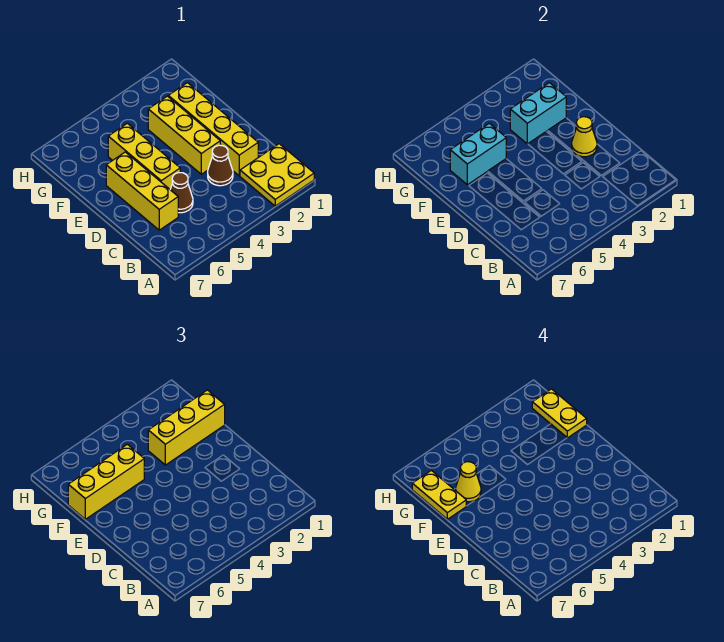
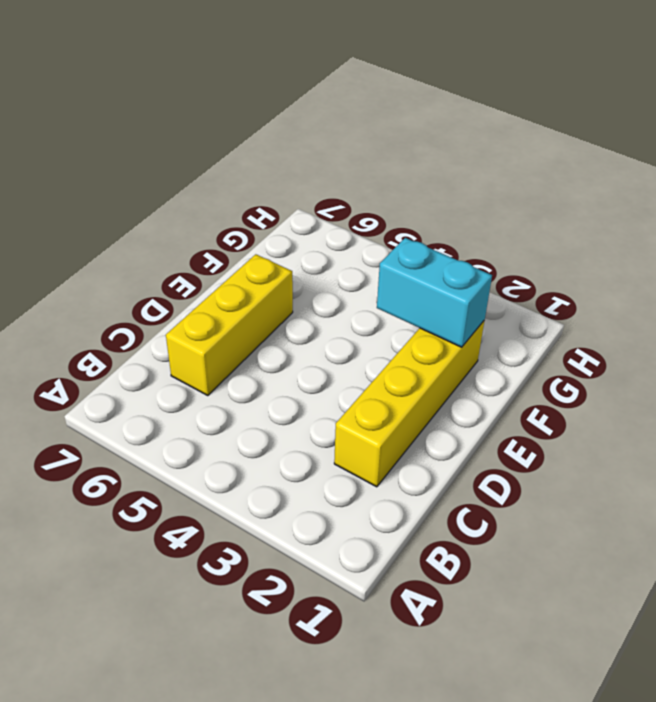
none -> yellow 2x2 plate [240,144,314,206]
none -> brown 1x1 cone [208,145,233,186]
none -> brown 1x1 cone [170,173,193,213]

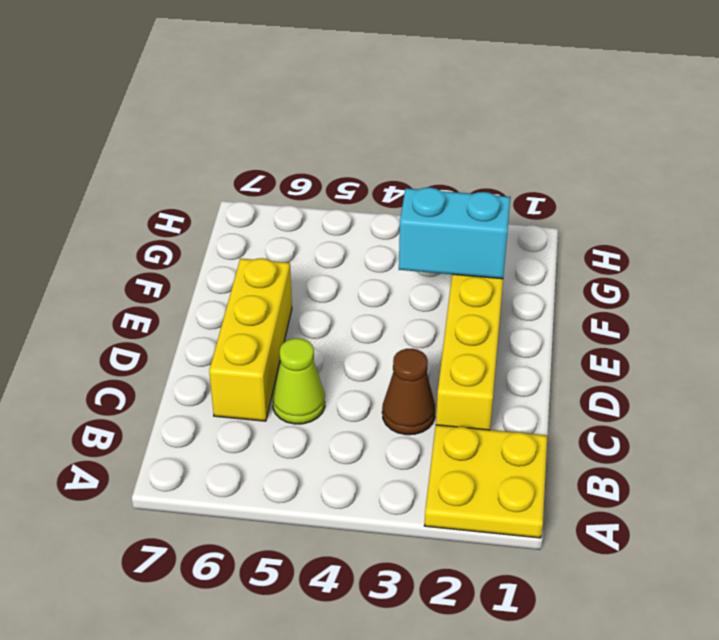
lime 1x1 cone [273,338,325,424] -> brown 1x1 cone [170,173,193,213]
none -> yellow 1x3 brick [148,96,220,174]
none -> yellow 1x3 brick [108,123,180,189]
none -> yellow 1x1 cone [572,117,597,157]

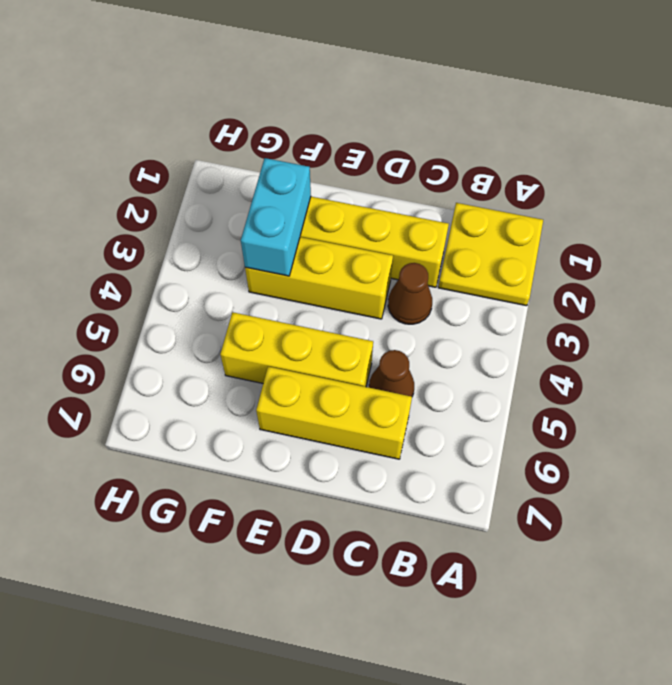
none -> yellow 1x1 cone [572,117,597,157]
none -> cyan 1x2 brick [450,123,506,185]
none -> yellow 1x3 brick [148,390,225,465]

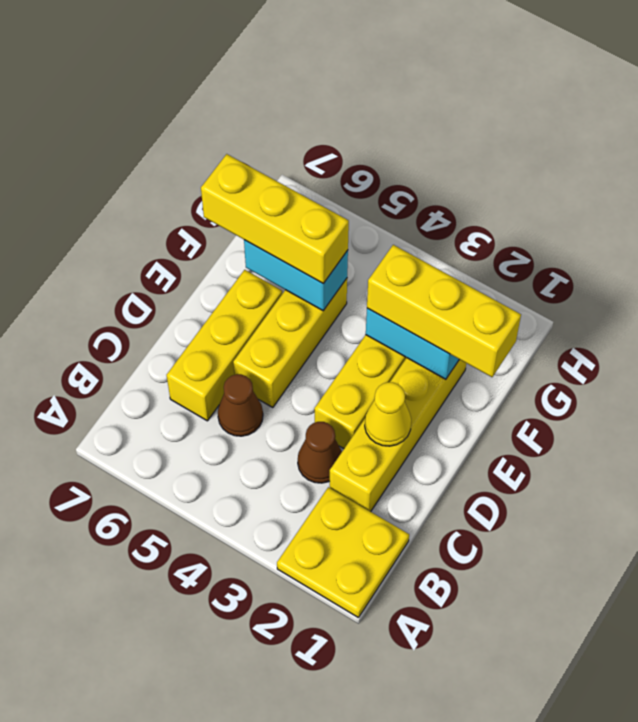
none -> yellow 1x2 plate [532,389,587,438]
none -> yellow 1x1 cone [456,462,481,502]
none -> yellow 1x2 plate [412,470,466,519]

